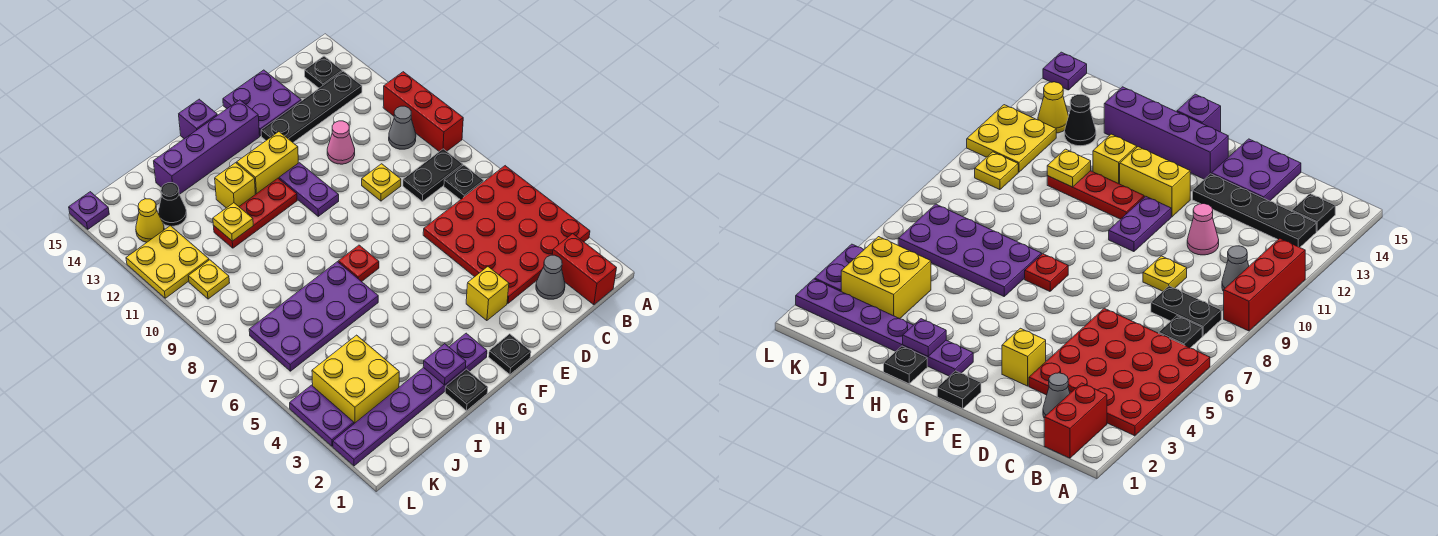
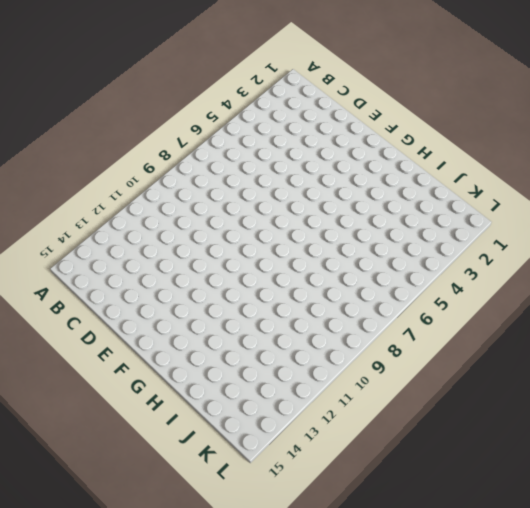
none -> red 4x4 plate [423,166,590,303]
none -> red 1x3 brick [383,72,463,152]
none -> red 1x2 brick [552,234,616,305]
none -> black 1x1 plate [444,165,484,200]

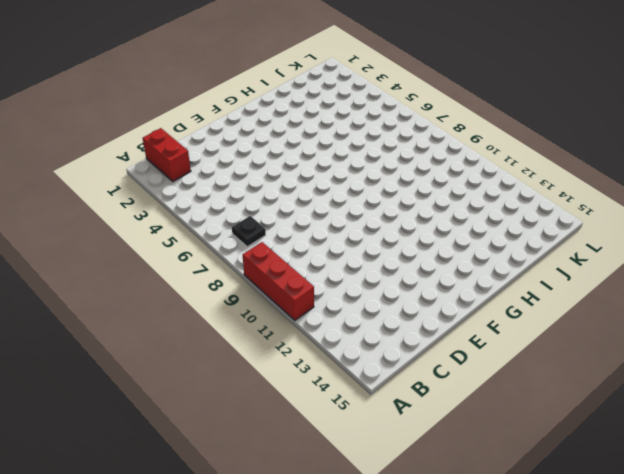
none -> red 4x4 plate [423,166,590,303]
none -> black 1x2 plate [403,149,463,202]
none -> grey 1x1 cone [389,106,416,149]
none -> black 1x4 plate [261,71,362,142]

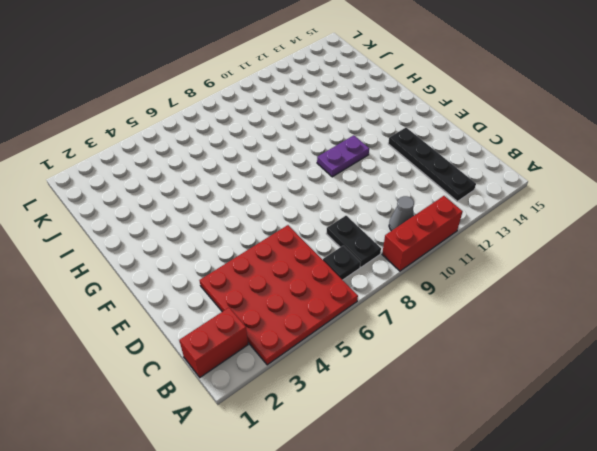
none -> black 1x1 plate [305,56,342,88]
none -> grey 1x1 cone [536,255,565,299]
none -> yellow 1x1 plate [362,164,401,201]
none -> pink 1x1 cone [327,121,355,164]

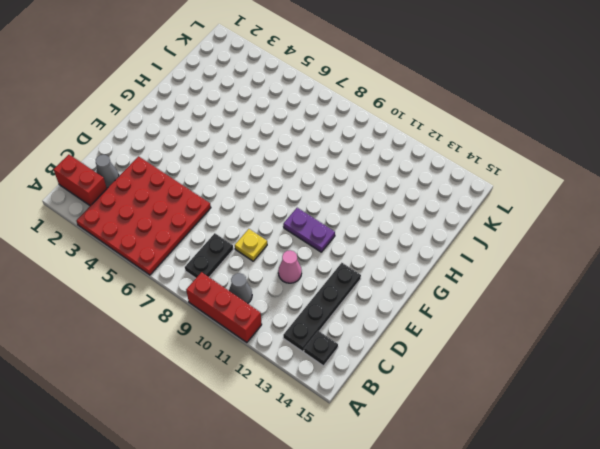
none -> black 1x1 plate [444,165,484,200]
none -> purple 2x2 plate [223,70,301,136]
none -> yellow 1x1 brick [466,267,509,321]
none -> black 1x1 plate [489,334,531,374]

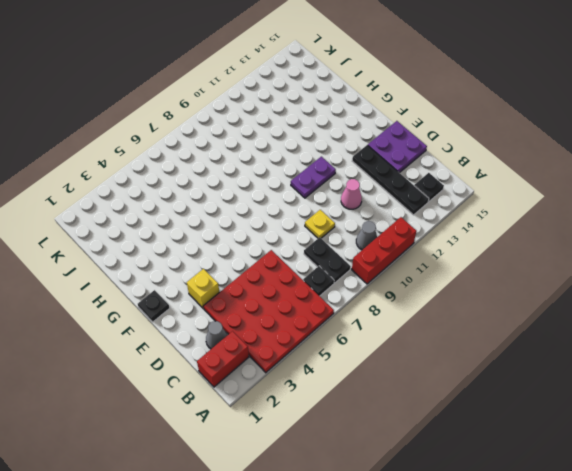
none -> yellow 1x2 brick [237,132,298,194]
none -> purple 1x4 brick [154,100,260,194]
none -> purple 1x6 plate [333,333,487,466]
none -> red 1x1 plate [338,245,379,282]

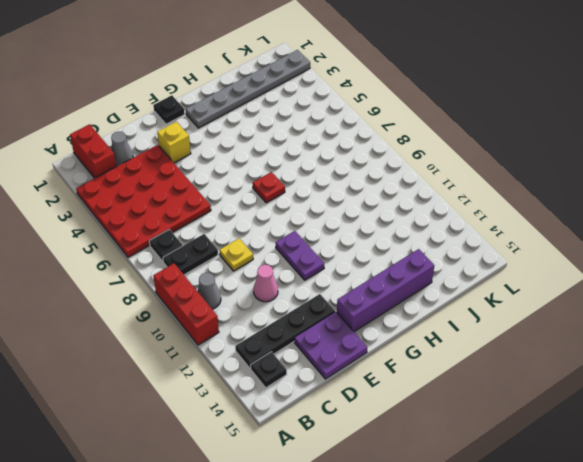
grey 1x6 plate [186,50,310,128] -> purple 1x6 plate [333,333,487,466]
none -> yellow 1x2 brick [237,132,298,194]
none -> red 1x3 plate [214,178,297,248]
none -> purple 1x1 brick [179,99,217,139]
none -> black 1x1 plate [445,369,488,411]

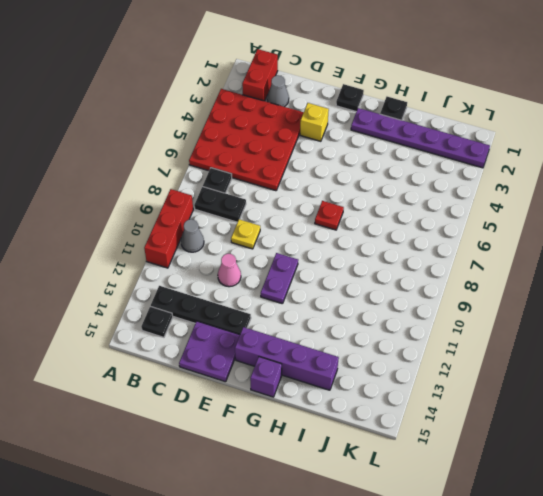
none -> yellow 1x2 brick [237,132,298,194]
none -> red 1x3 plate [214,178,297,248]
none -> purple 2x4 plate [249,262,378,371]
none -> yellow 1x1 brick [215,163,255,208]

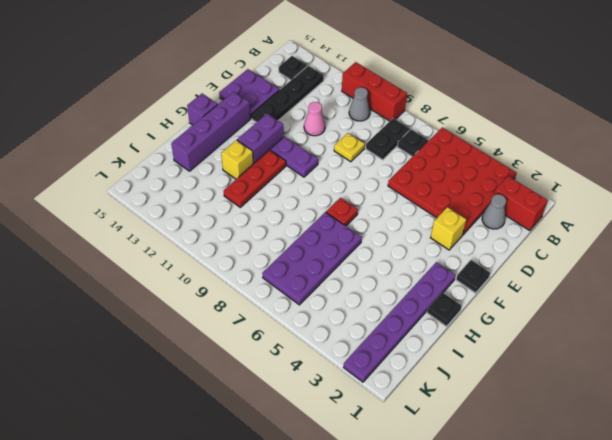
purple 1x2 brick [237,114,284,164] -> yellow 1x2 brick [237,132,298,194]
none -> yellow 2x2 brick [312,335,399,424]
none -> black 1x1 cone [158,183,187,226]
none -> yellow 1x1 plate [188,260,230,299]
none -> yellow 2x2 plate [126,226,209,298]

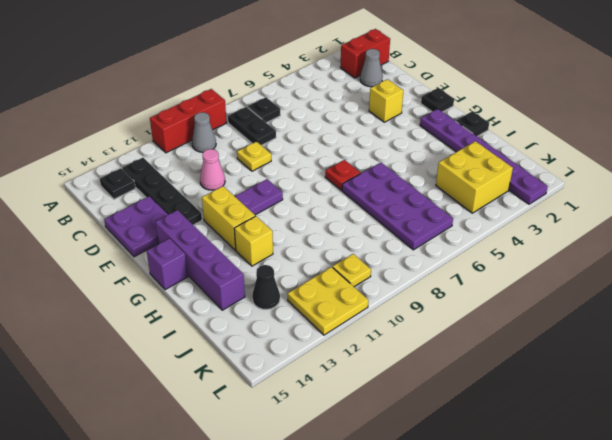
none -> red 4x4 plate [423,166,590,303]
none -> red 1x3 plate [214,178,297,248]
none -> yellow 1x1 cone [136,199,164,242]
none -> purple 1x2 plate [290,385,354,446]

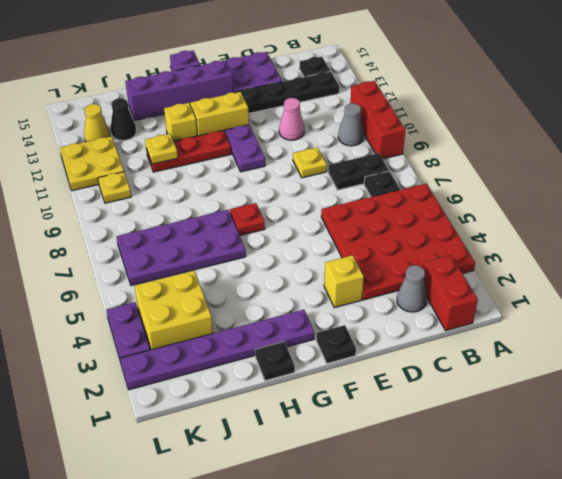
none -> purple 1x1 plate [69,192,109,229]
none -> purple 1x1 plate [423,344,466,385]

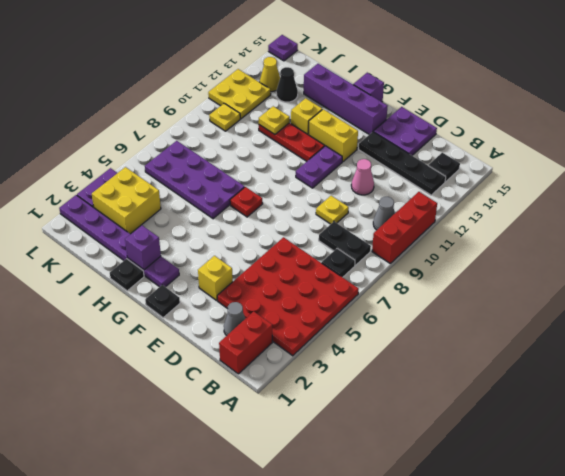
purple 1x1 brick [125,225,161,270] -> purple 1x1 plate [423,344,466,385]

